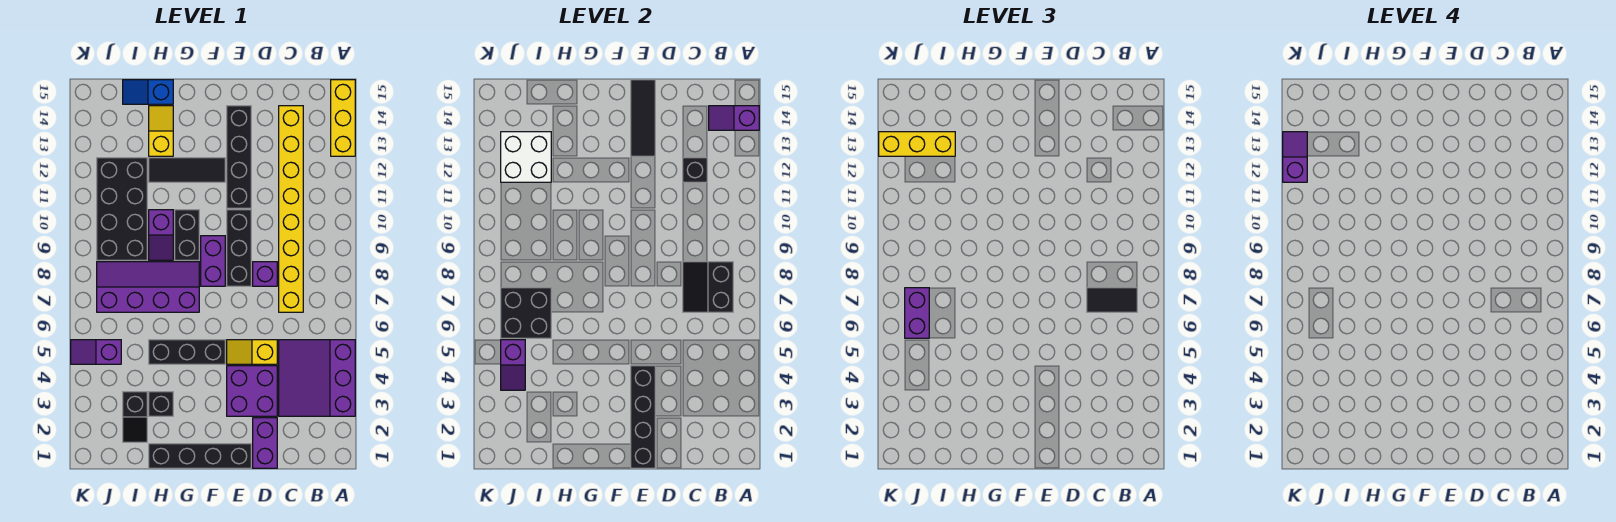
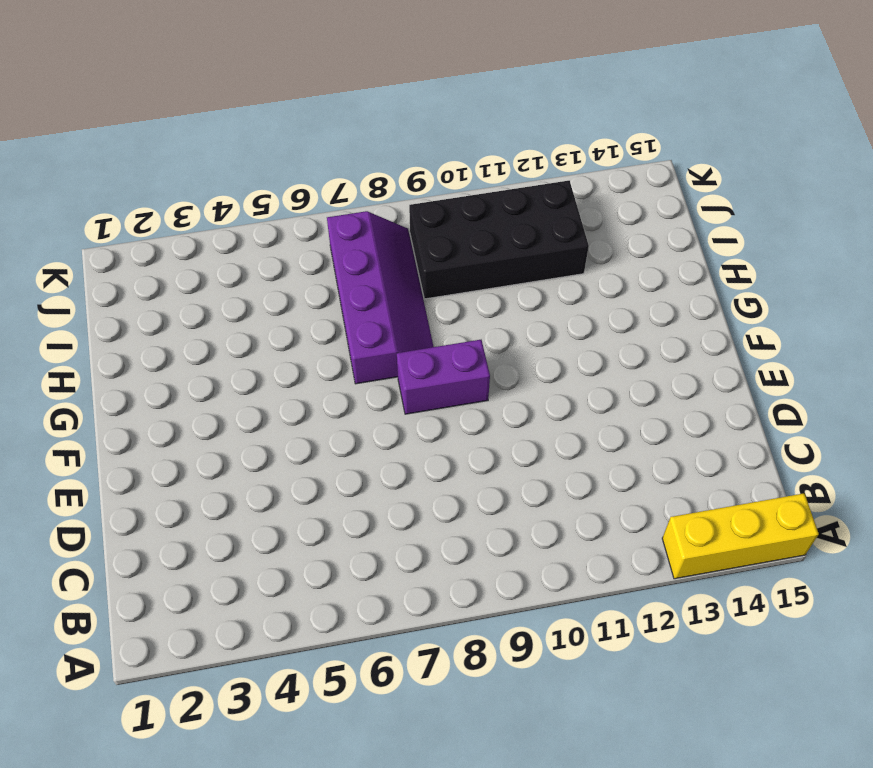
none -> purple 3x3 slope [279,340,355,416]
none -> yellow 1x8 brick [279,106,303,312]
none -> purple 1x2 brick [253,418,277,468]
none -> purple 2x2 brick [227,366,277,416]

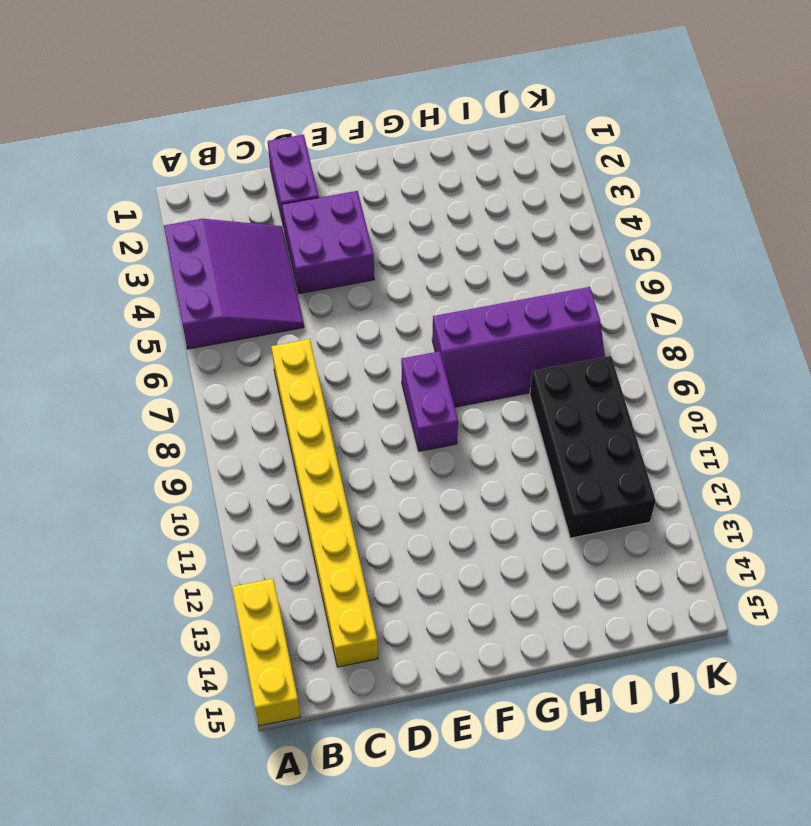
none -> yellow 1x2 slope [227,340,277,364]
none -> purple 1x1 brick [253,262,277,286]
none -> black 1x4 brick [149,444,251,468]
none -> black 1x3 brick [227,210,251,286]

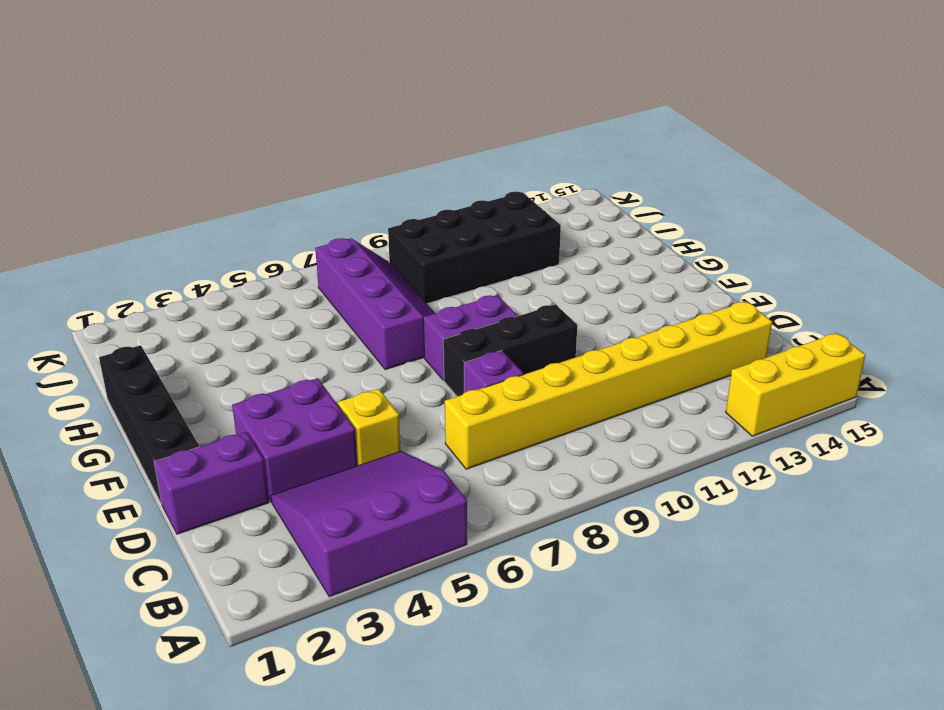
none -> black 1x4 brick [227,106,251,208]
none -> black 1x3 brick [149,340,225,364]
none -> black 1x3 tile [149,158,225,182]
none -> black 1x2 brick [175,210,199,260]

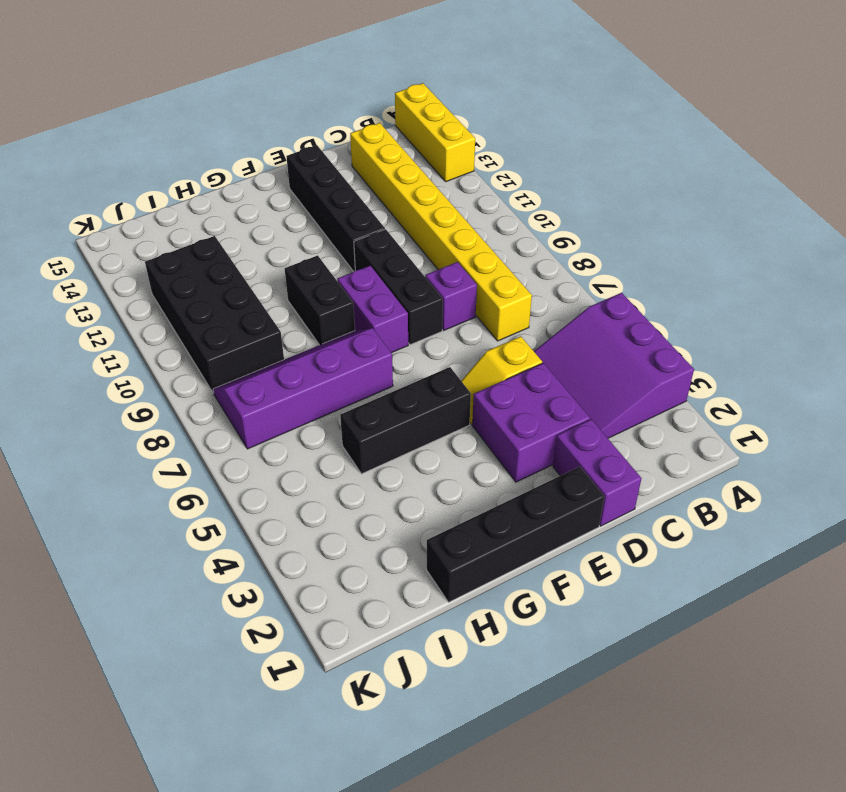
none -> black 1x3 tile [149,158,225,182]
none -> black 1x1 brick [149,392,173,416]
none -> purple 1x2 slope [149,210,173,260]
none -> yellow 1x2 slope [149,106,173,156]

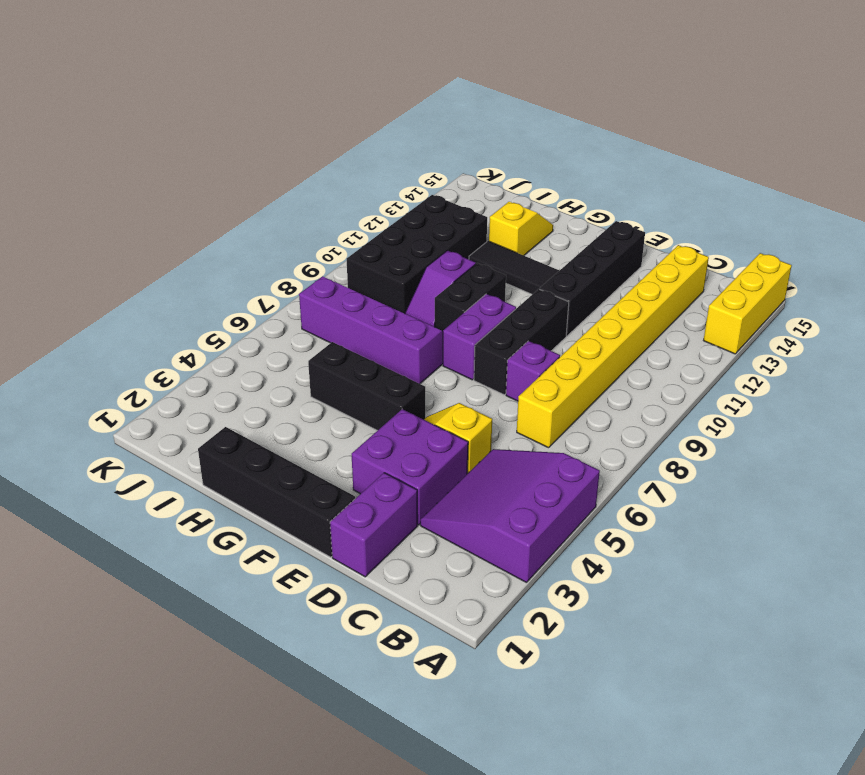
none -> black 1x1 brick [149,392,173,416]
none -> blue 1x2 slope [123,80,173,104]
none -> black 1x2 slope [123,392,147,442]
none -> purple 1x2 slope [71,340,121,364]

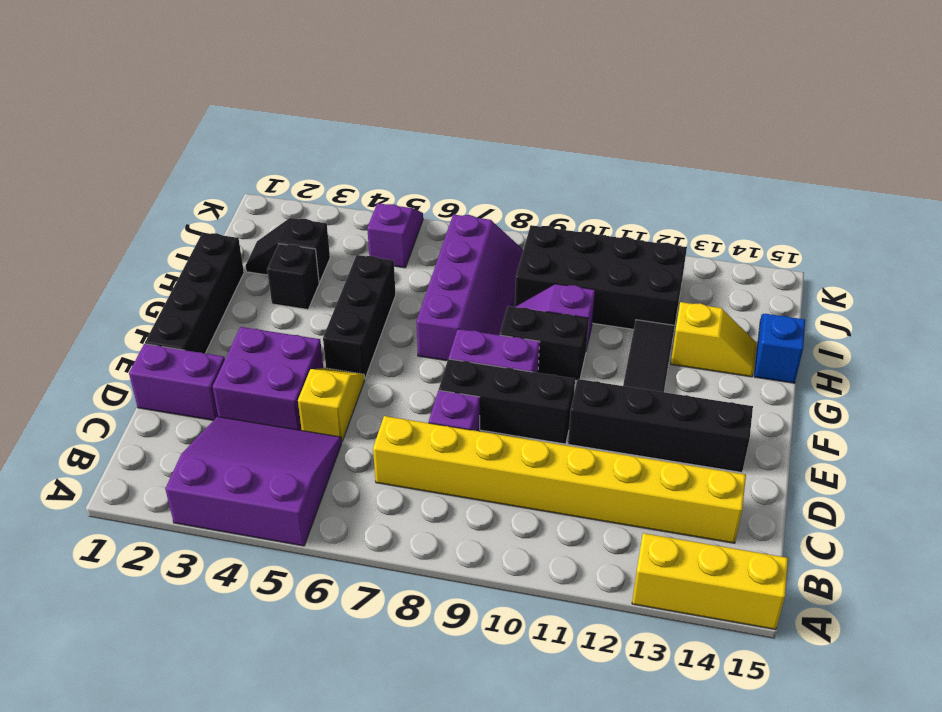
none -> purple 1x2 slope [709,106,759,130]
none -> black 2x2 slope [683,262,733,312]
none -> black 1x1 brick [683,158,707,182]
none -> black 1x4 brick [631,366,655,468]

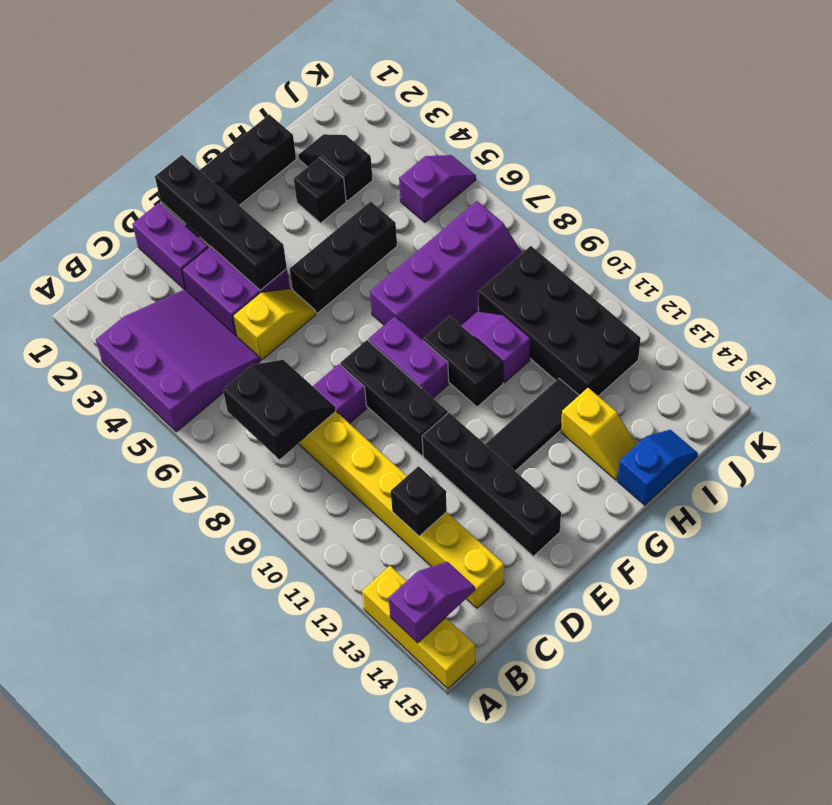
none -> black 1x3 tile [631,80,655,156]
none -> black 2x2 brick [501,288,551,338]
none -> white 2x2 brick [501,132,551,182]
none -> purple 1x2 slope [501,340,525,390]

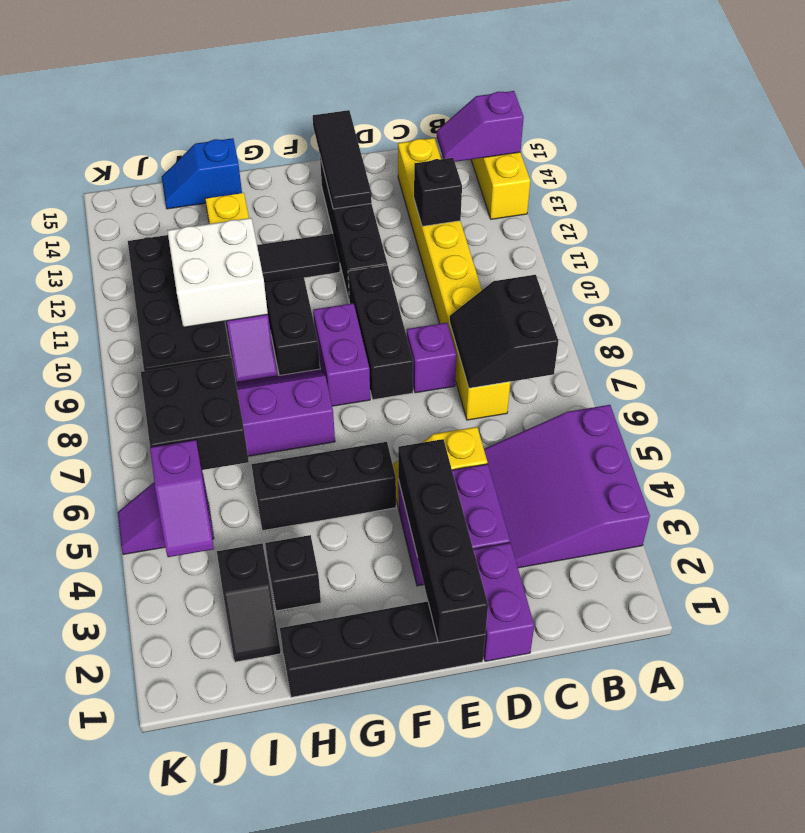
white 2x2 brick [167,218,268,327] -> white 2x2 brick moved to [501,132,551,182]
none -> black 1x2 tile [1087,288,1137,312]
none -> yellow 1x3 brick [879,132,955,156]
none -> purple 1x2 brick [905,288,929,338]
none -> purple 1x2 slope [1283,132,1307,182]

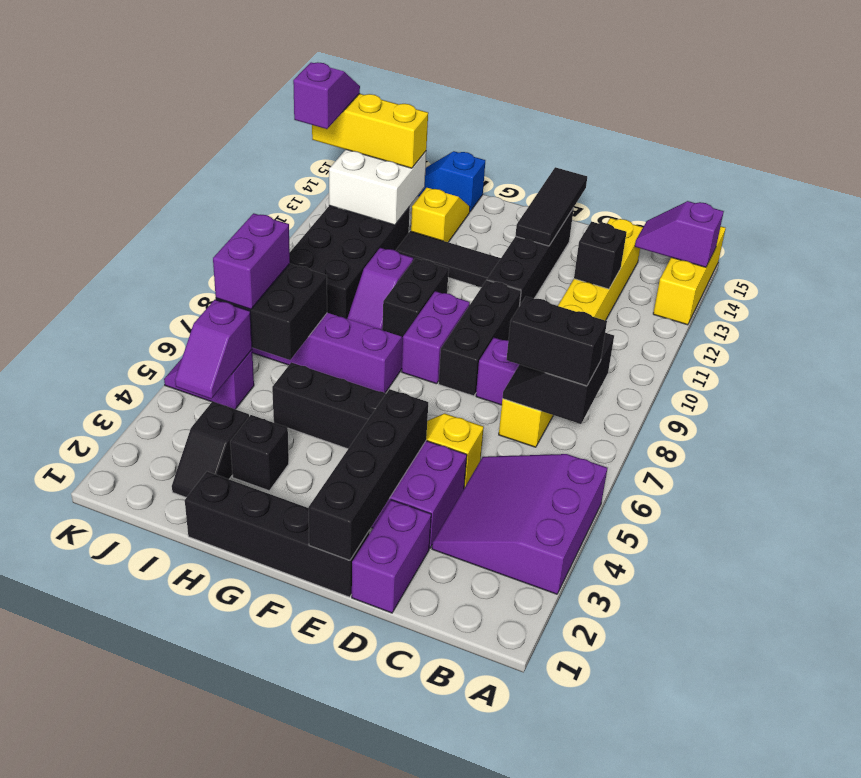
black 1x2 brick [506,296,607,386] -> black 1x2 tile [1087,288,1137,312]

